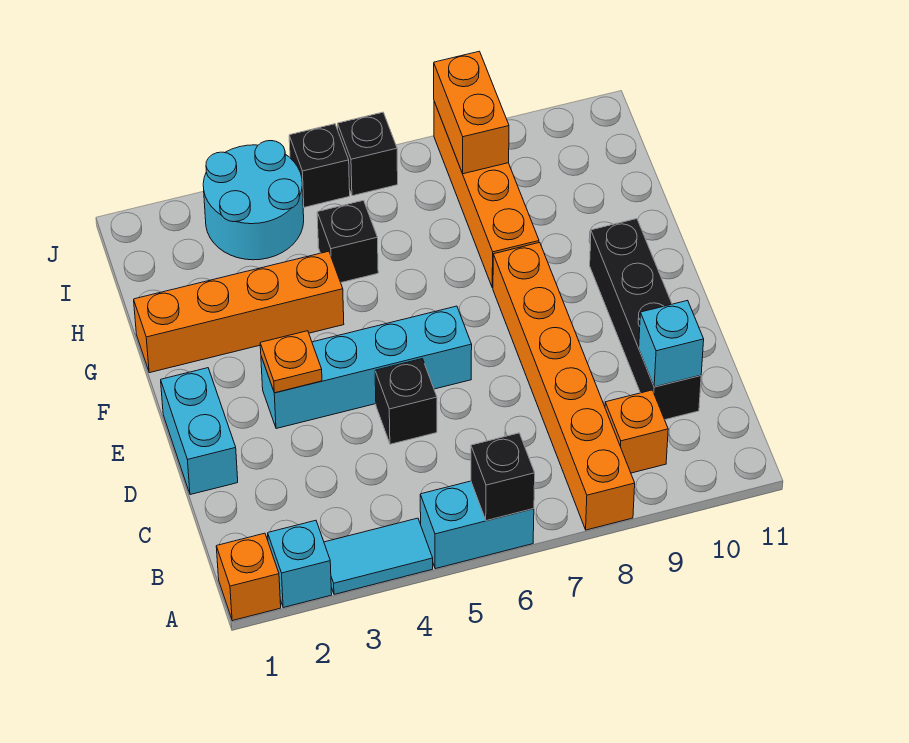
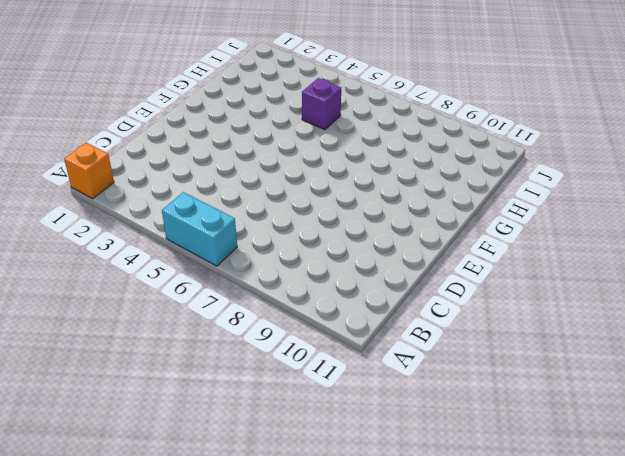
purple 1x1 brick [302,78,341,130] -> black 1x1 brick [317,200,378,282]
none -> cyan 1x1 brick [268,520,332,608]
none -> cyan 1x2 tile [324,518,433,594]
none -> orange 1x6 brick [493,243,635,530]

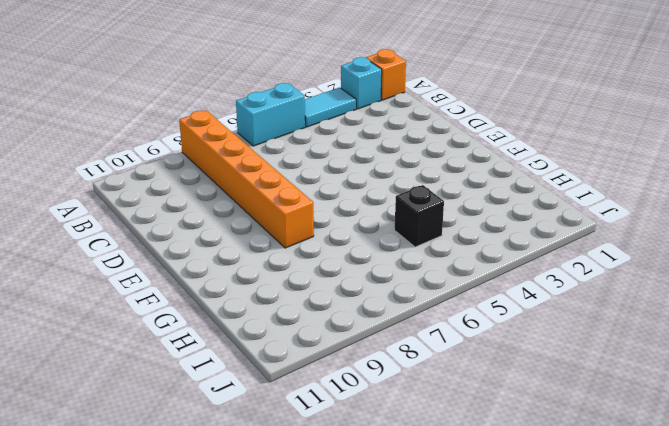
none -> orange 1x1 brick [605,390,668,473]
none -> black 1x4 brick [590,219,701,420]
none -> cyan 1x2 brick [161,368,238,495]

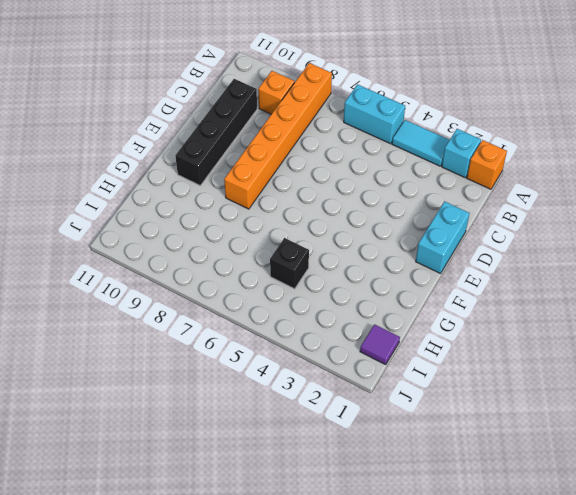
purple 1x1 tile [360,324,400,365] -> none
none -> black 1x1 brick [375,359,437,444]
none -> cyan 1x4 brick [261,306,472,429]
none -> orange 1x4 brick [134,251,344,373]

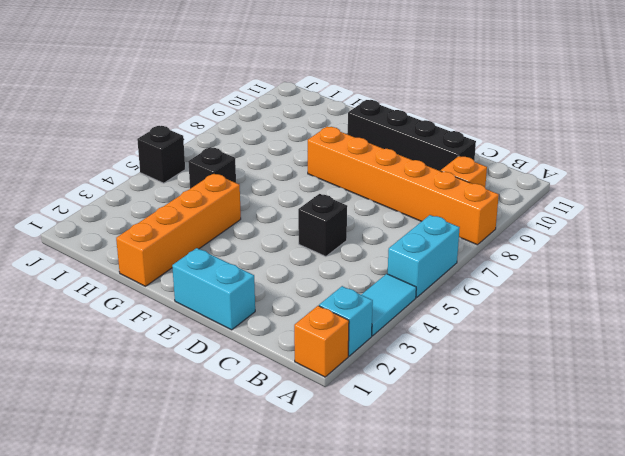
none -> cyan 1x4 brick [261,306,472,429]
none -> orange 1x4 brick [434,102,539,288]
none -> cyan 2x2 round brick [203,141,304,260]

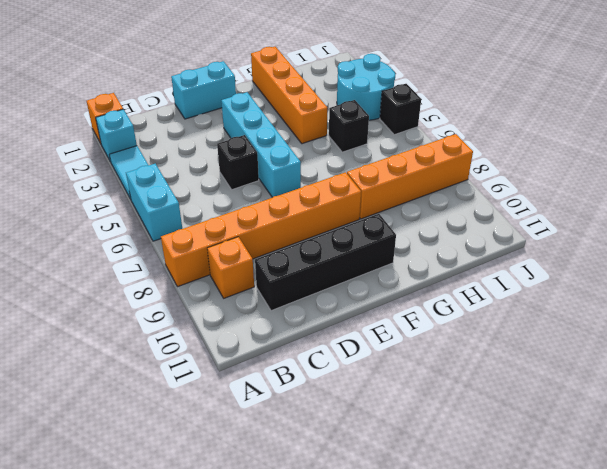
none -> black 1x1 brick [338,112,398,196]
none -> black 1x1 brick [471,433,535,521]
none -> cyan 1x1 brick [639,300,704,387]

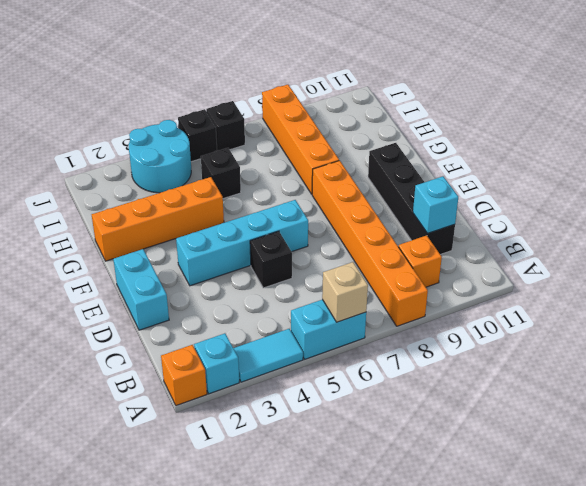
tan 1x1 brick [322,262,368,322] -> black 1x1 brick [471,433,535,521]
none -> orange 1x1 plate [260,331,322,393]
none -> orange 1x2 brick [434,51,509,174]

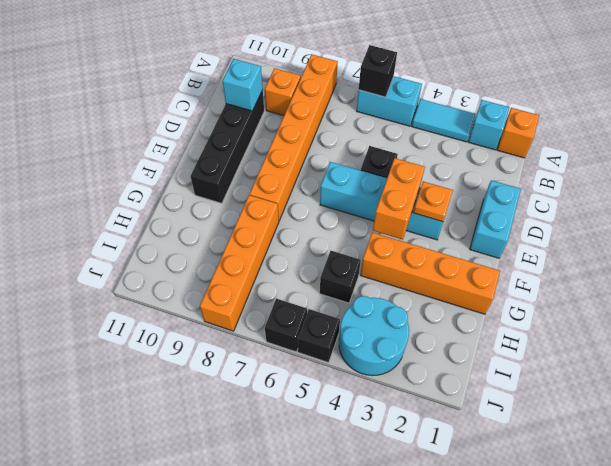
orange 1x2 brick [373,158,425,240] -> orange 1x2 brick moved to [434,51,509,174]

